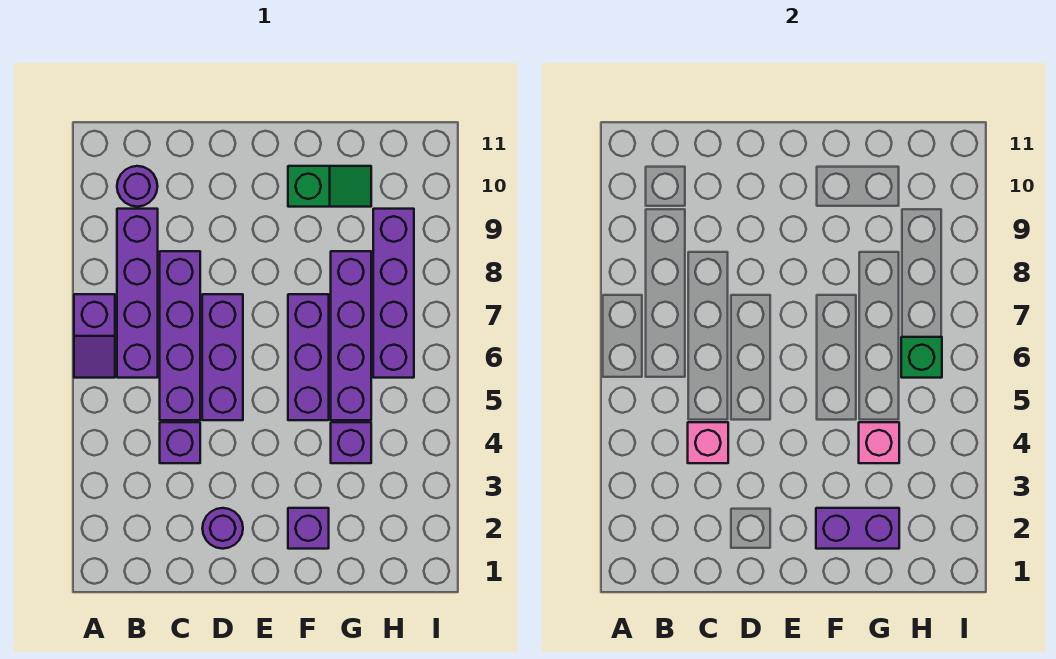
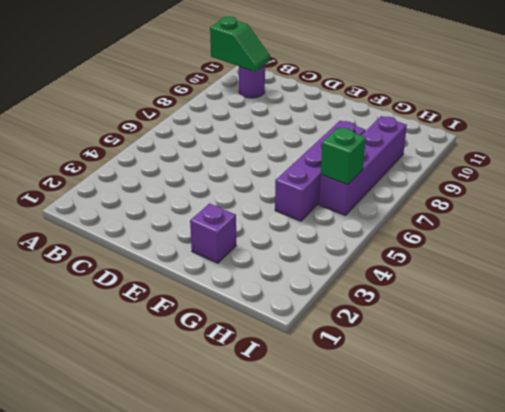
green 1x2 slope [210,17,270,72] -> green 1x2 slope moved to [288,166,371,207]
none -> purple 1x2 slope [74,294,115,378]
none -> purple 1x4 brick [117,209,158,378]
none -> purple 1x1 brick [160,422,200,463]

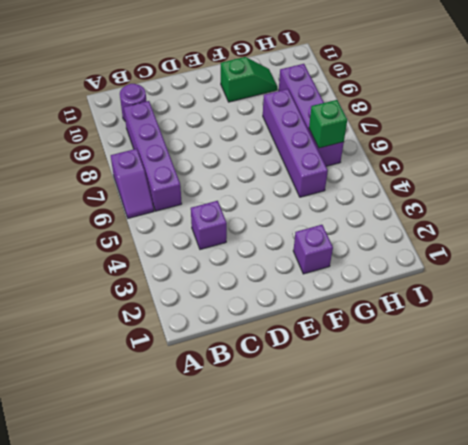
none -> purple 1x4 brick [160,251,200,420]
none -> purple 1x1 round brick [202,508,243,549]
none -> purple 1x3 brick [202,294,243,420]

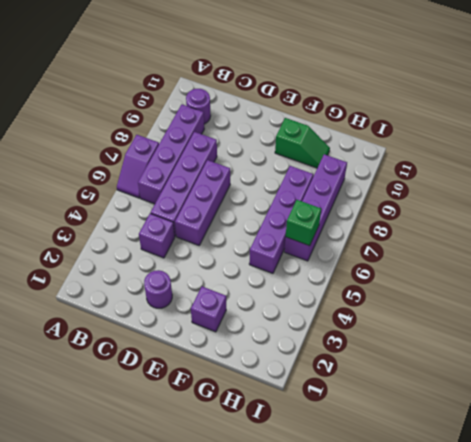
none -> purple 1x3 brick [288,294,329,420]
none -> purple 1x1 brick [331,422,371,463]
none -> pink 1x1 brick [688,422,728,463]

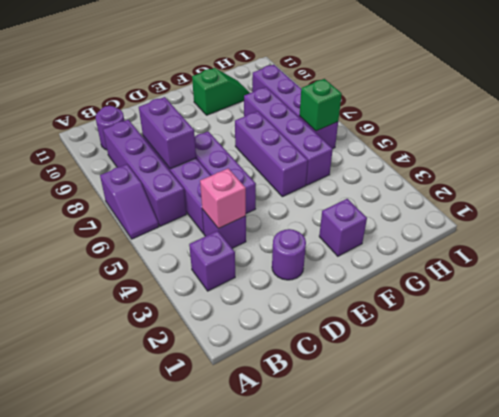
purple 1x1 brick [189,231,235,291] -> purple 1x1 brick moved to [331,422,371,463]
purple 1x2 brick [139,97,196,169] -> purple 1x2 brick turned to [816,508,899,549]
none -> pink 1x1 brick [859,422,899,463]

